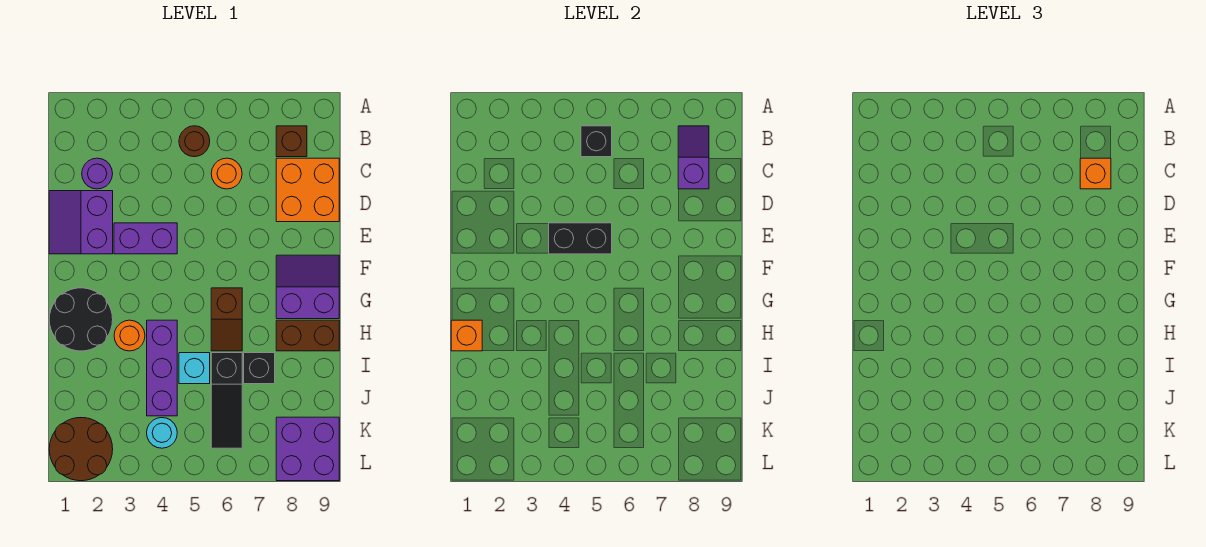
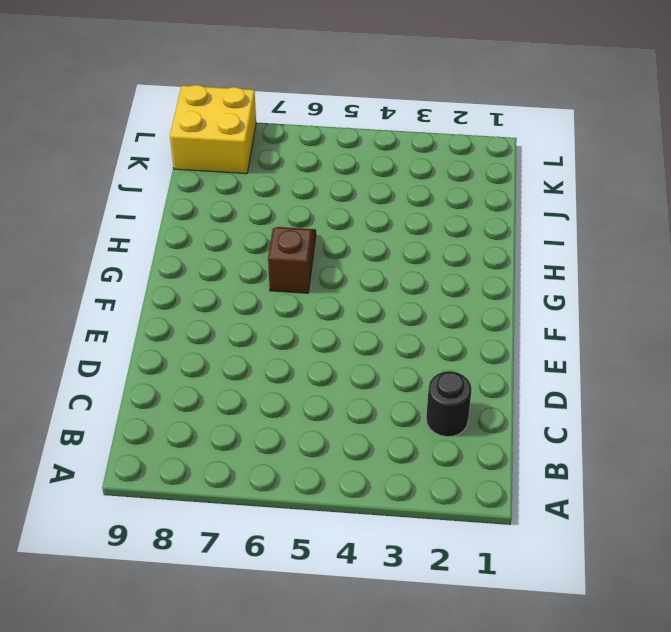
black 1x1 round brick [426,371,472,437] -> purple 1x1 round brick [82,158,113,189]
yellow 2x2 brick [170,85,256,174] -> purple 2x2 brick [276,417,339,481]
none -> brown 1x1 round brick [179,126,210,157]
none -> brown 1x1 brick [276,126,307,157]
none -> orange 1x1 round brick [211,158,242,189]

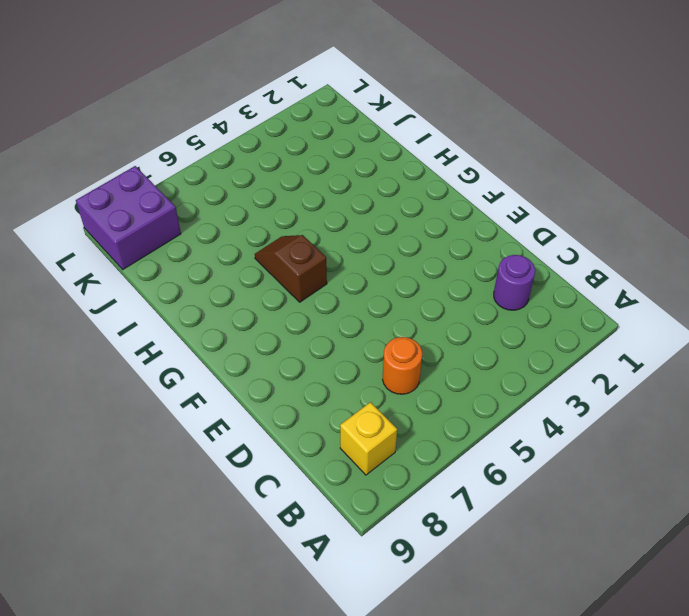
yellow 1x1 brick [340,402,397,475] -> brown 1x1 brick [276,126,307,157]
none -> brown 1x1 round brick [179,126,210,157]
none -> orange 2x2 brick [276,158,339,222]
none -> purple 2x2 slope [49,191,113,254]

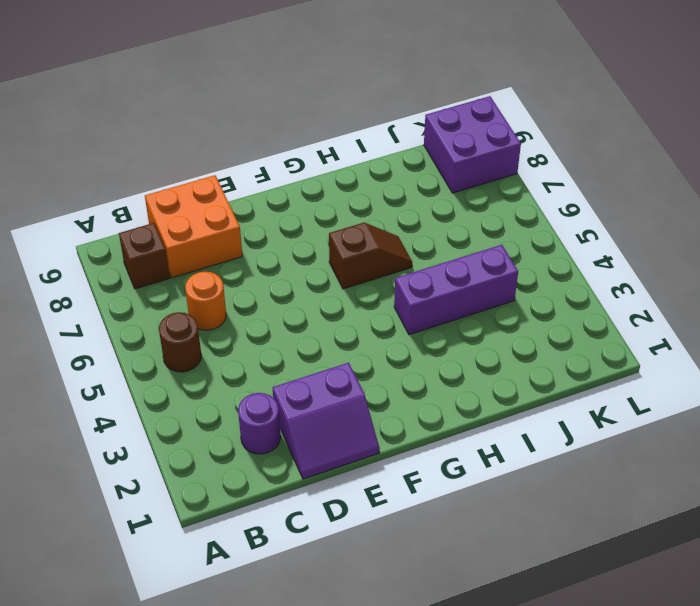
none -> purple 1x2 brick [114,223,177,254]
none -> purple 2x2 slope [276,255,339,319]
none -> black 2x2 round brick [49,288,113,351]

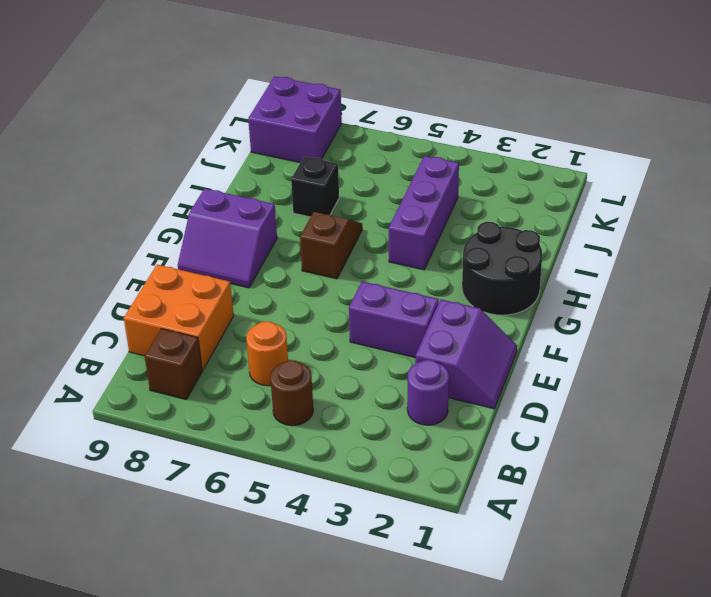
none -> orange 1x1 round brick [114,320,145,351]
none -> brown 1x2 brick [276,320,339,351]
none -> cyan 1x1 brick [179,353,210,384]

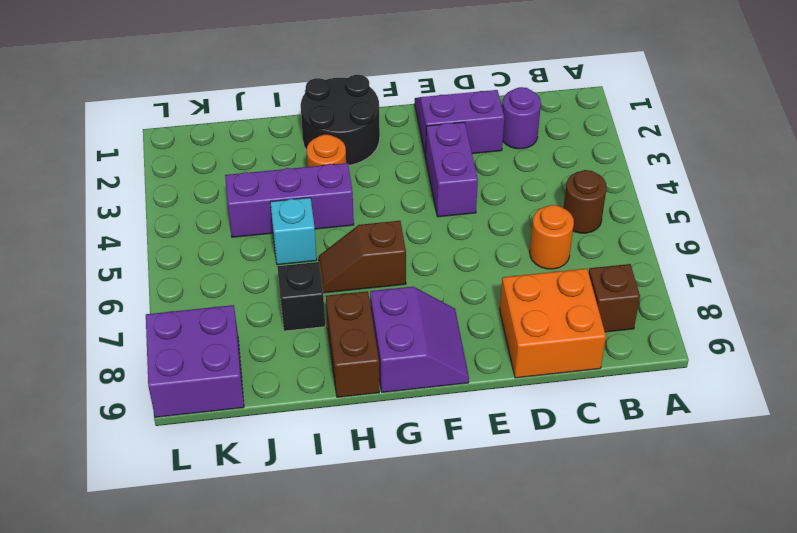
none -> black 1x3 slope [211,353,242,448]
none -> brown 2x2 round brick [49,418,113,481]
none -> cyan 1x1 round brick [147,418,177,448]

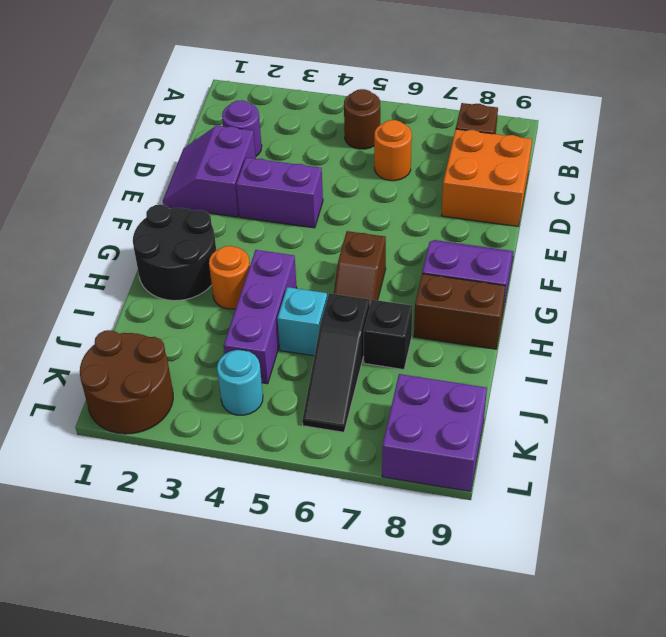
none -> black 1x1 brick [581,126,612,157]
none -> purple 1x2 slope [678,126,709,189]
none -> black 1x2 brick [549,223,612,254]

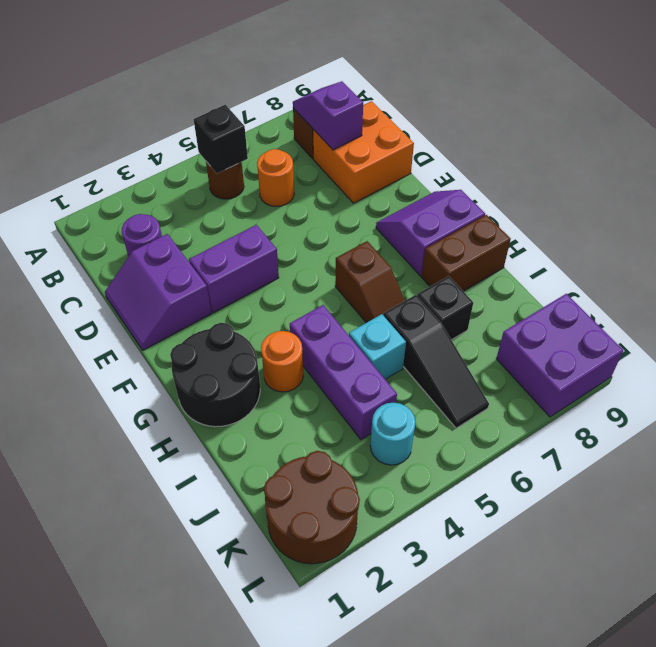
none -> black 1x2 brick [549,223,612,254]
none -> orange 1x1 brick [451,320,482,351]
none -> orange 1x1 brick [1080,158,1111,189]

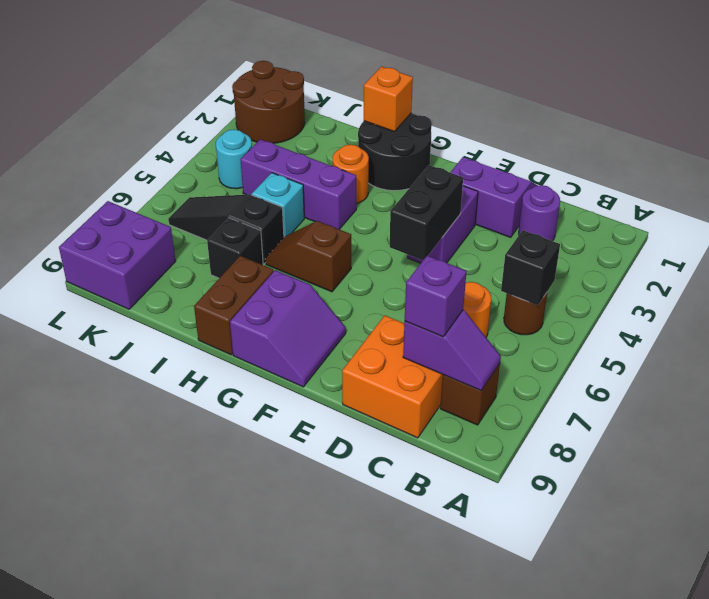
purple 1x1 brick [405,256,467,337] -> orange 1x1 brick [1080,158,1111,189]

